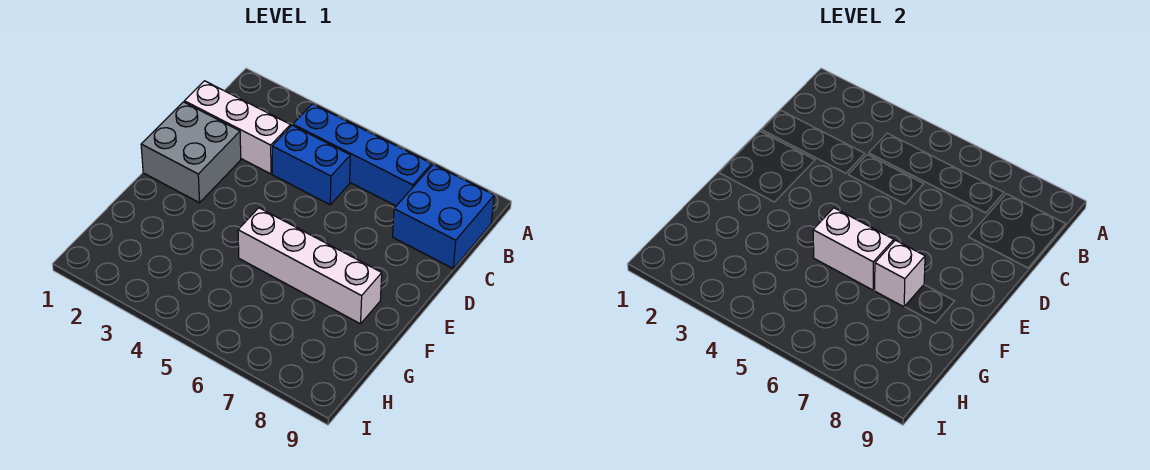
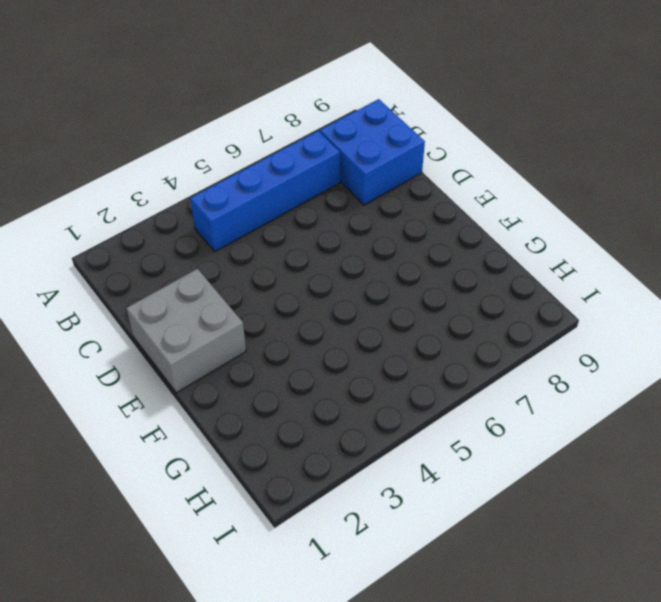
none -> white 1x3 brick [184,81,291,174]
none -> blue 1x2 brick [272,125,350,205]

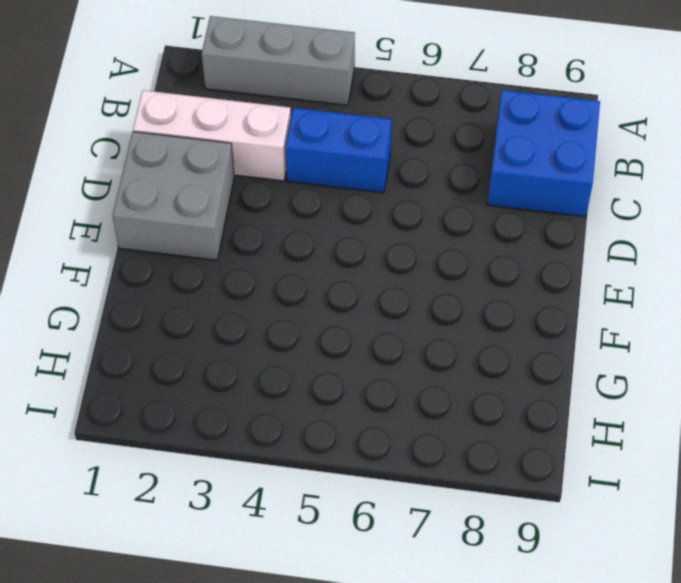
grey 1x3 brick [202,16,355,105] -> none
none -> blue 1x4 brick [293,104,432,206]
none -> white 1x4 brick [238,208,382,324]

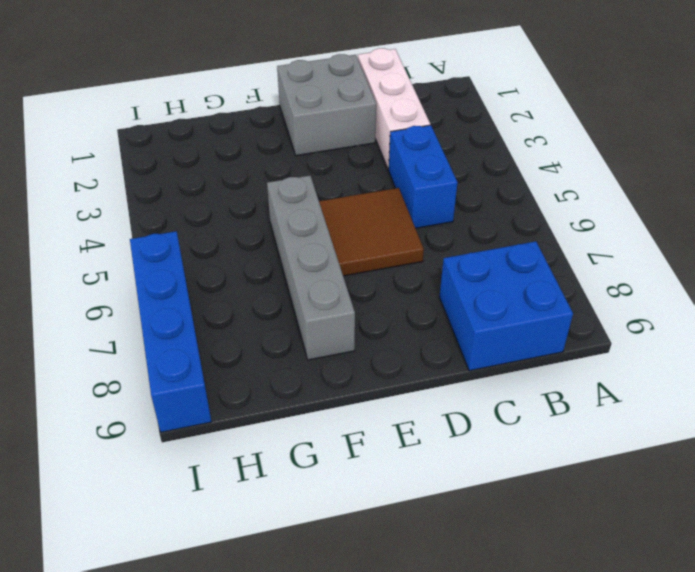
brown 2x2 tile [319,188,424,276] -> none
grey 1x4 brick [267,176,355,360] -> white 1x4 brick [238,208,382,324]
blue 1x4 brick [130,231,211,432] -> blue 1x4 brick moved to [293,104,432,206]
none -> white 1x2 brick [813,208,894,290]
none -> white 1x1 brick [874,240,925,307]

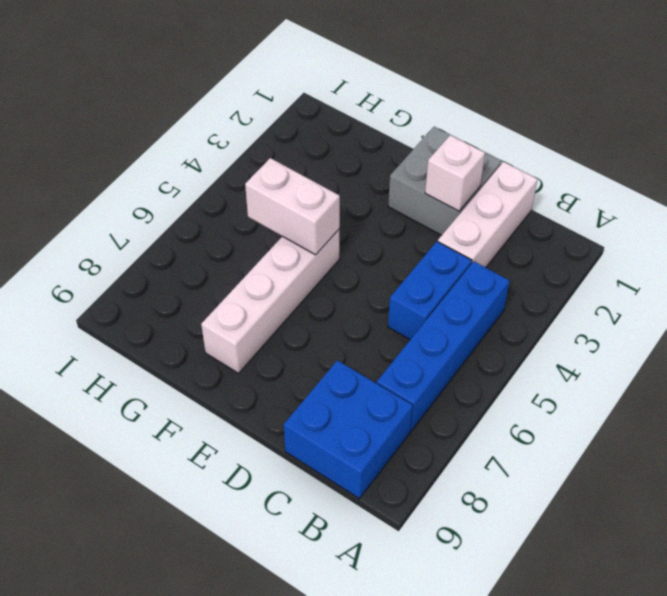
white 1x1 brick [425,135,485,211] -> white 1x1 brick moved to [874,240,925,307]
white 1x2 brick [245,158,340,255] -> white 1x2 brick turned to [813,208,894,290]

